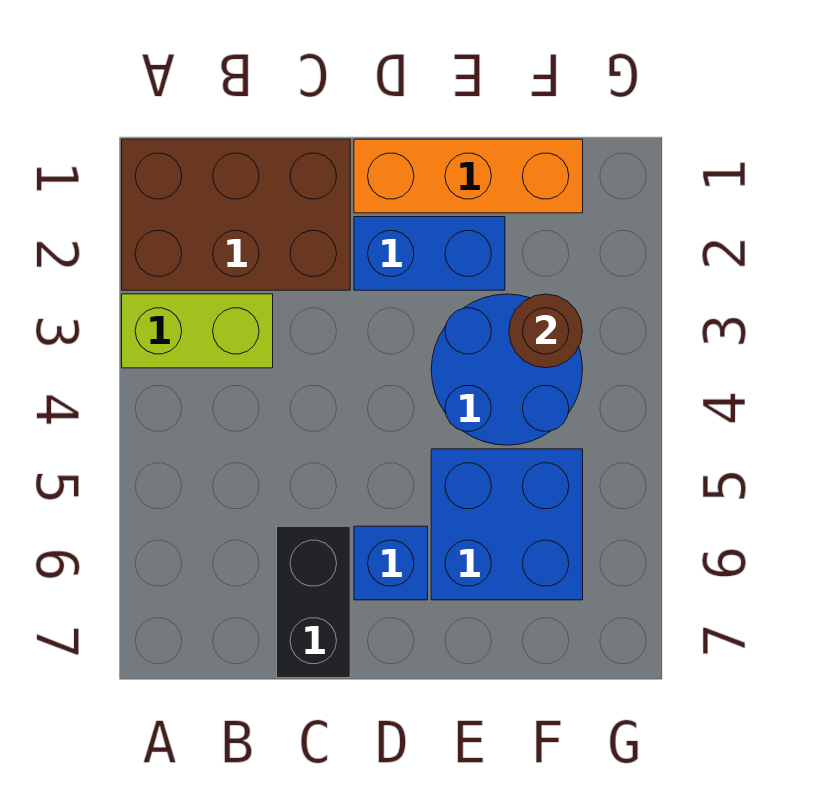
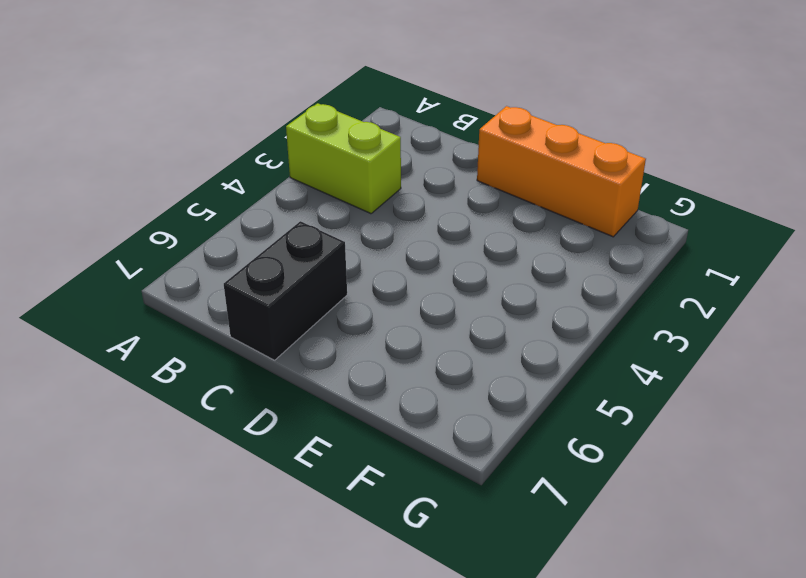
none -> brown 2x3 brick [122,139,350,290]
none -> blue 1x2 brick [354,217,505,290]

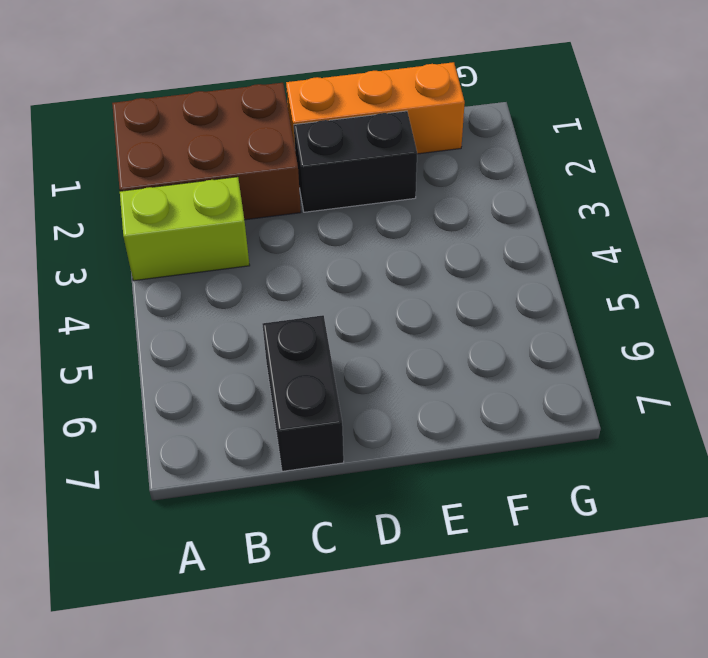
black 1x2 brick [294,111,417,212] -> blue 1x2 brick [354,217,505,290]
none -> blue 1x1 brick [354,526,428,600]
none -> blue 2x2 round brick [431,294,583,445]

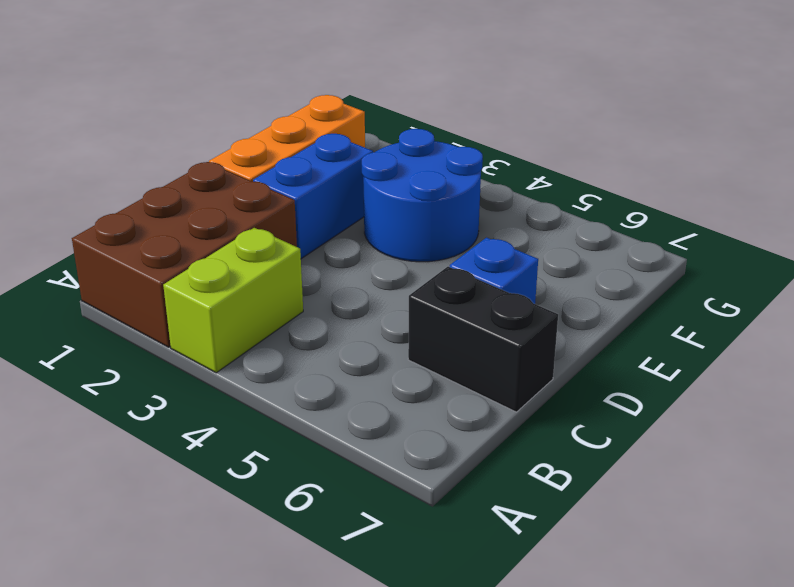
none -> blue 2x2 brick [431,449,583,600]
none -> brown 1x1 round brick [509,294,582,368]

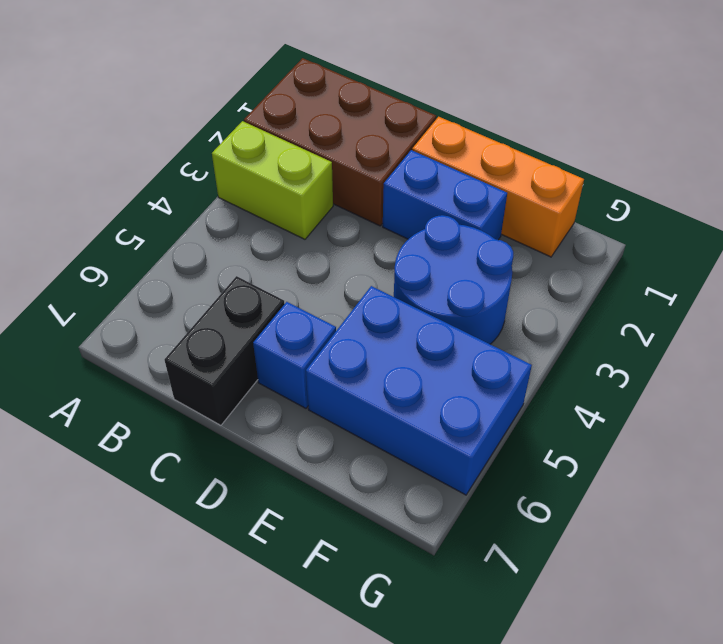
blue 2x3 brick [306,286,532,495] -> blue 2x2 brick [431,449,583,600]
none -> brown 1x1 round brick [509,294,582,368]

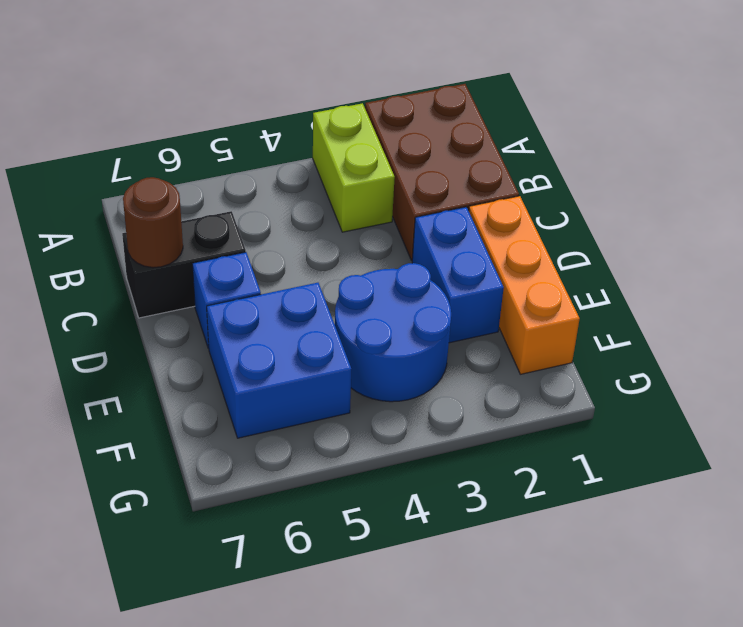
brown 1x1 round brick [123,177,183,268] -> brown 1x1 round brick moved to [509,294,582,368]

